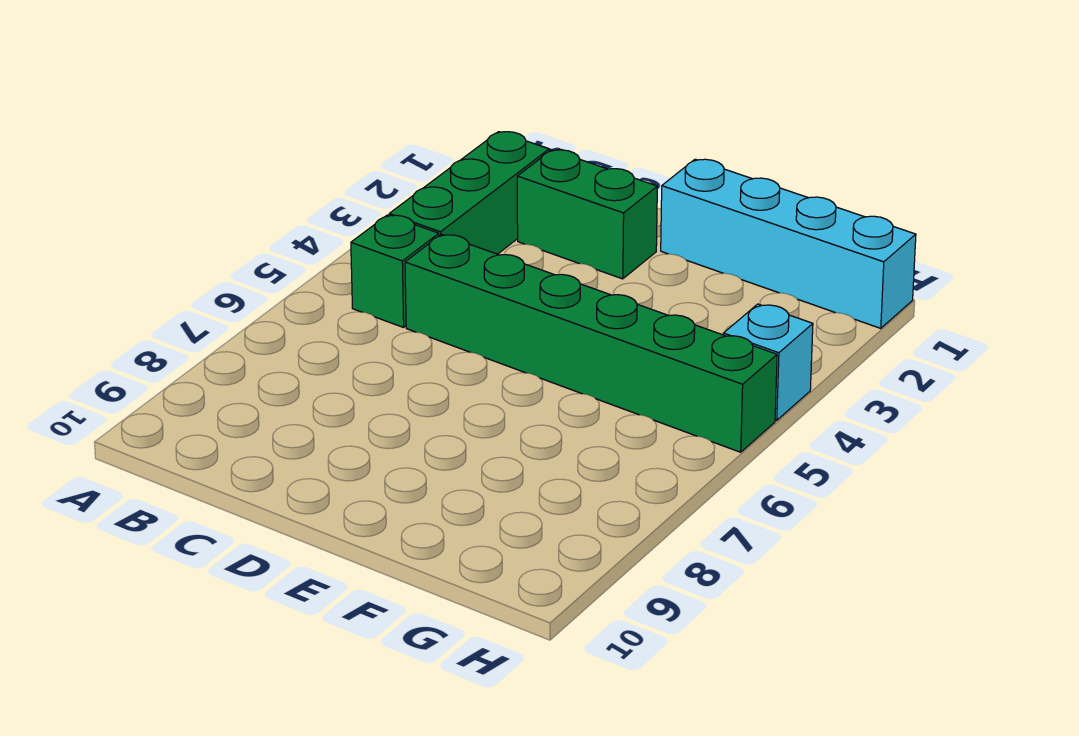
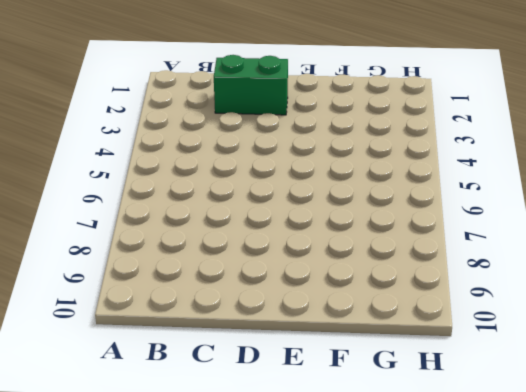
none -> green 1x3 brick [389,132,549,254]
none -> green 1x1 brick [351,215,439,327]

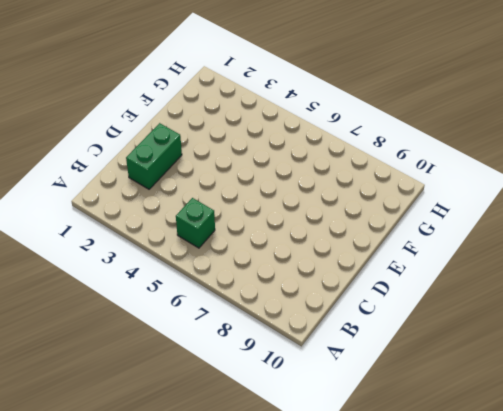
none -> green 1x3 brick [389,132,549,254]
none -> green 1x6 brick [405,234,777,452]

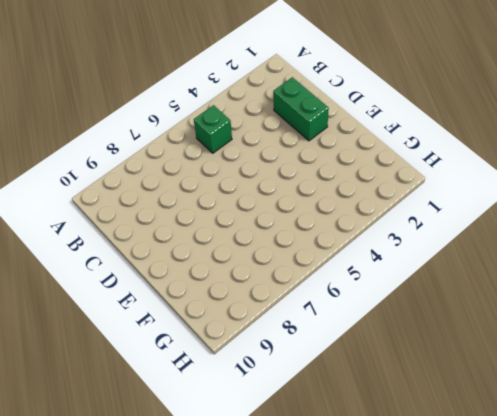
none -> green 1x3 brick [389,132,549,254]
none -> green 1x6 brick [405,234,777,452]

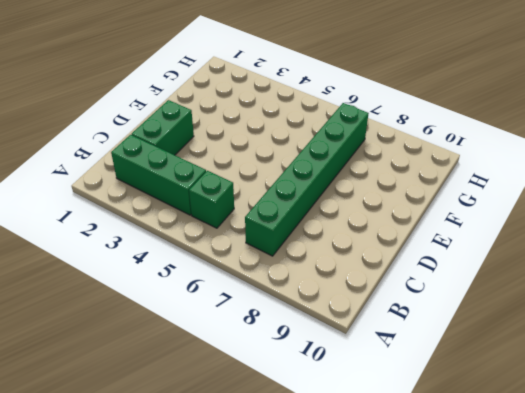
green 1x6 brick [245,103,369,256] -> green 1x6 brick moved to [405,234,777,452]
none -> cyan 1x4 brick [661,159,916,328]
none -> cyan 1x1 brick [723,304,813,420]

